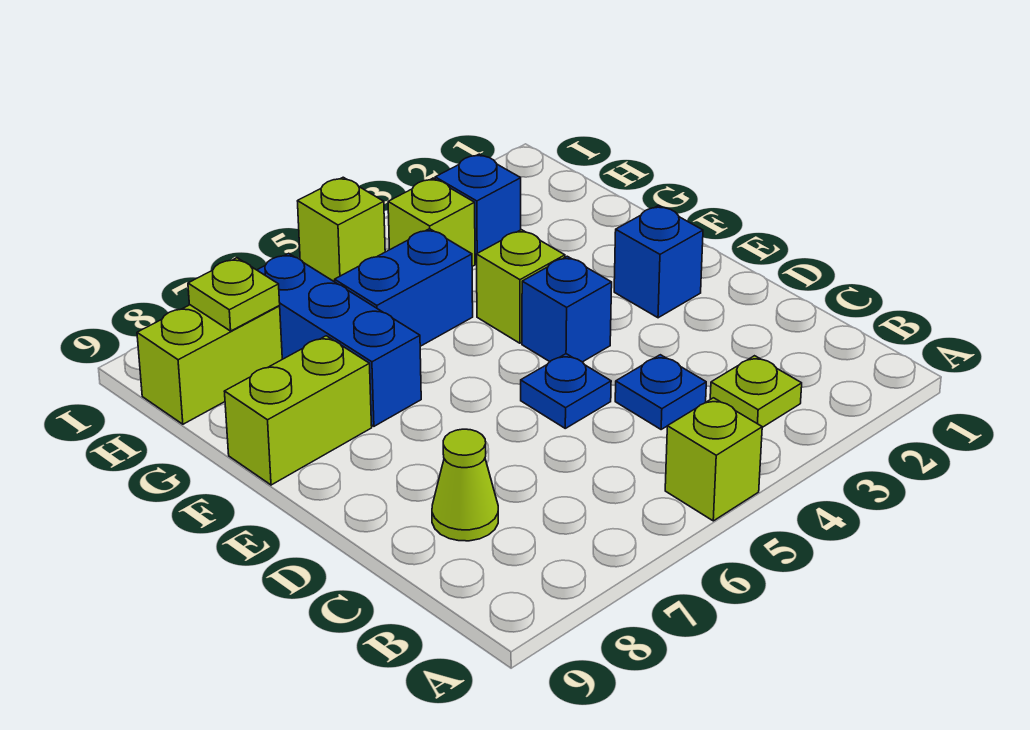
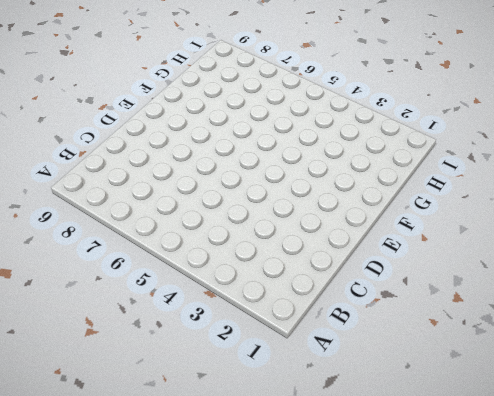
none -> lime 1x1 brick [665,398,762,521]
none -> lime 1x1 plate [710,356,802,427]
none -> blue 1x1 plate [615,355,706,429]

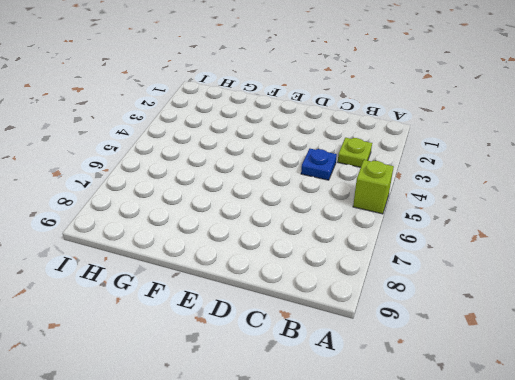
none -> lime 1x1 cone [432,429,498,541]
none -> blue 1x1 plate [521,354,611,428]
none -> blue 1x1 brick [614,205,703,318]

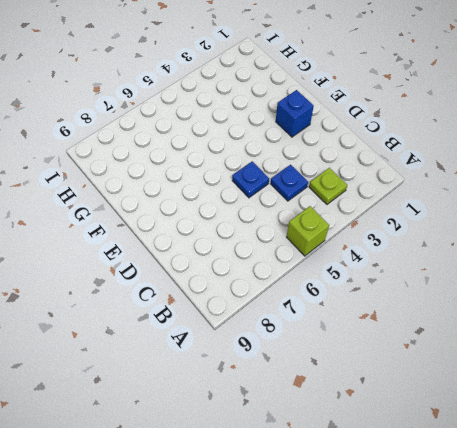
none -> lime 1x1 cone [432,429,498,541]
none -> blue 1x1 brick [522,256,612,362]
none -> lime 1x1 brick [477,230,565,343]

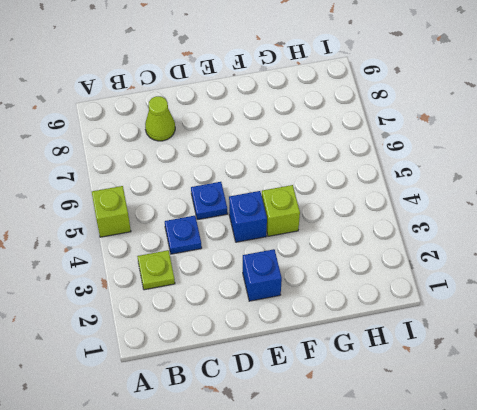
none -> blue 1x3 brick [257,253,421,426]
none -> lime 1x2 brick [224,336,372,485]
none -> blue 1x2 brick [335,229,473,346]

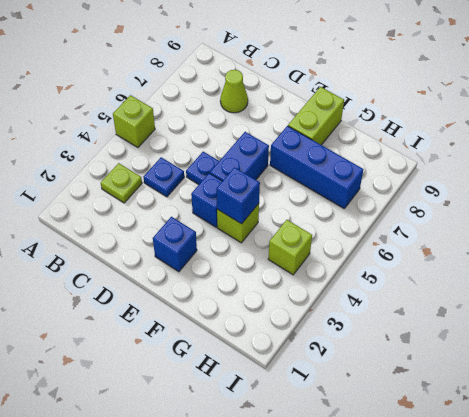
blue 1x2 brick [210,132,269,181] -> blue 1x2 brick moved to [335,229,473,346]
blue 1x1 brick [216,167,260,224] -> blue 1x1 brick moved to [435,154,521,263]
none -> lime 1x2 brick [137,305,282,424]
none -> lime 1x1 brick [298,177,385,282]
none -> lime 1x1 plate [188,258,280,331]

